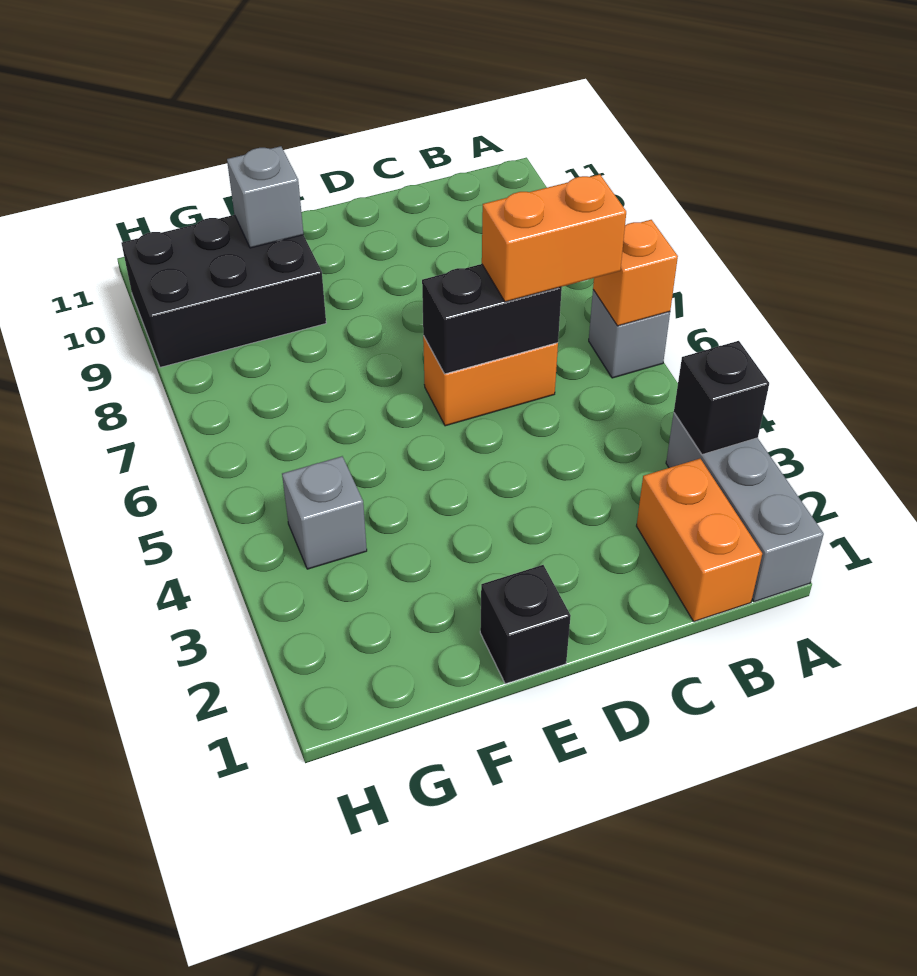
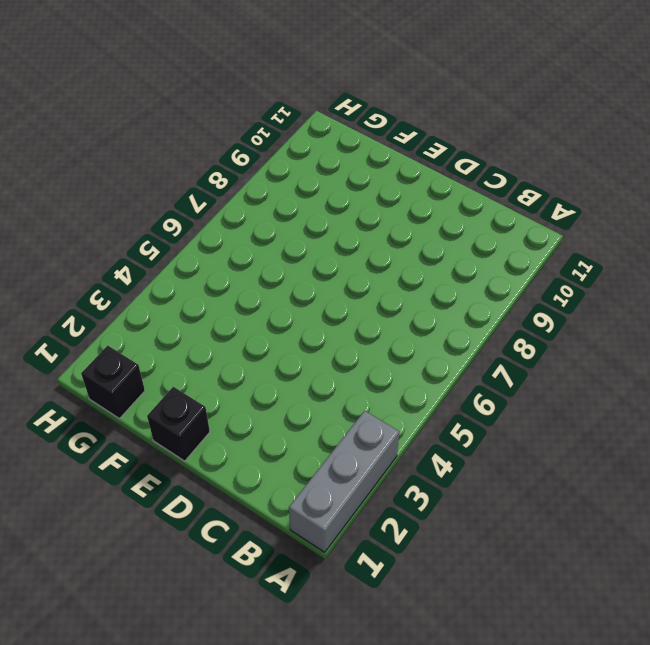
black 1x1 brick [81,346,145,418] -> black 1x1 brick moved to [674,341,769,455]
none -> grey 1x1 brick [589,290,670,378]
none -> orange 1x2 brick [637,459,762,622]
none -> orange 1x2 brick [423,336,558,426]

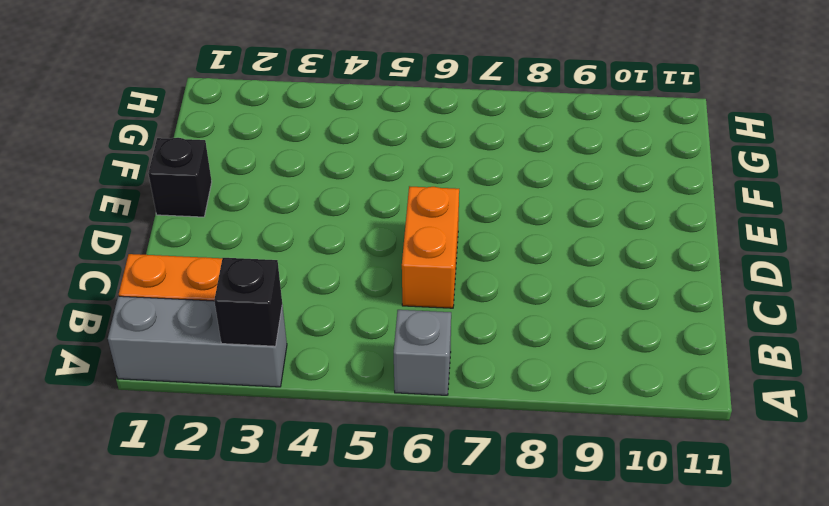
none -> black 2x3 brick [122,215,326,367]
none -> grey 1x1 brick [282,456,367,569]
none -> orange 1x1 brick [593,220,678,326]

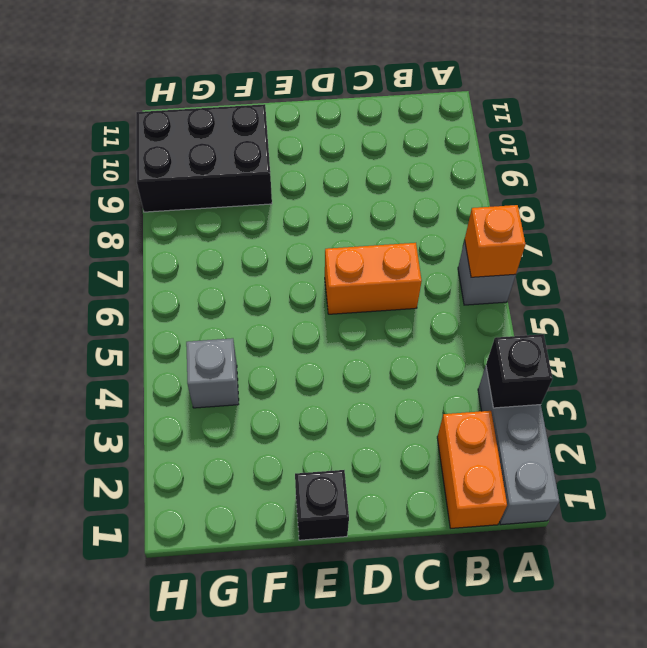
none -> black 1x2 brick [422,264,562,374]
none -> grey 1x1 brick [227,146,304,248]
none -> orange 1x2 brick [482,174,626,302]

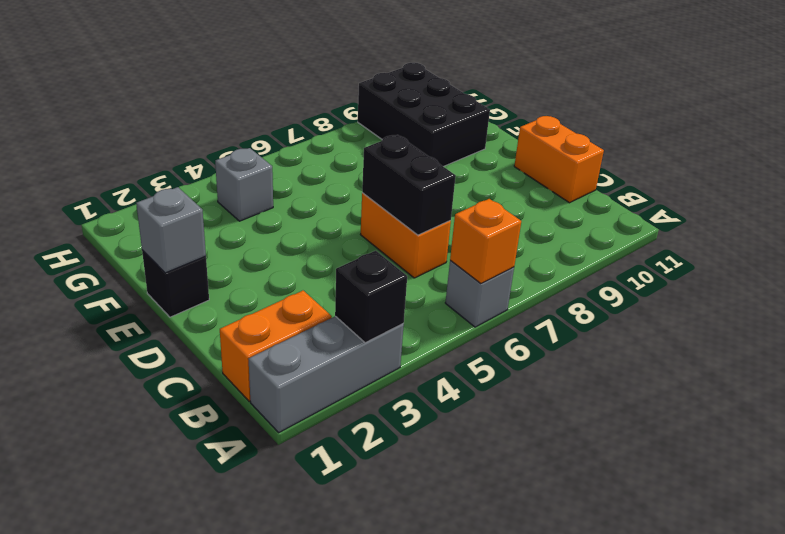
orange 1x2 brick [514,116,604,203] -> orange 1x2 brick moved to [482,174,626,302]
grey 1x1 brick [136,187,206,273] -> grey 1x1 brick moved to [227,146,304,248]

